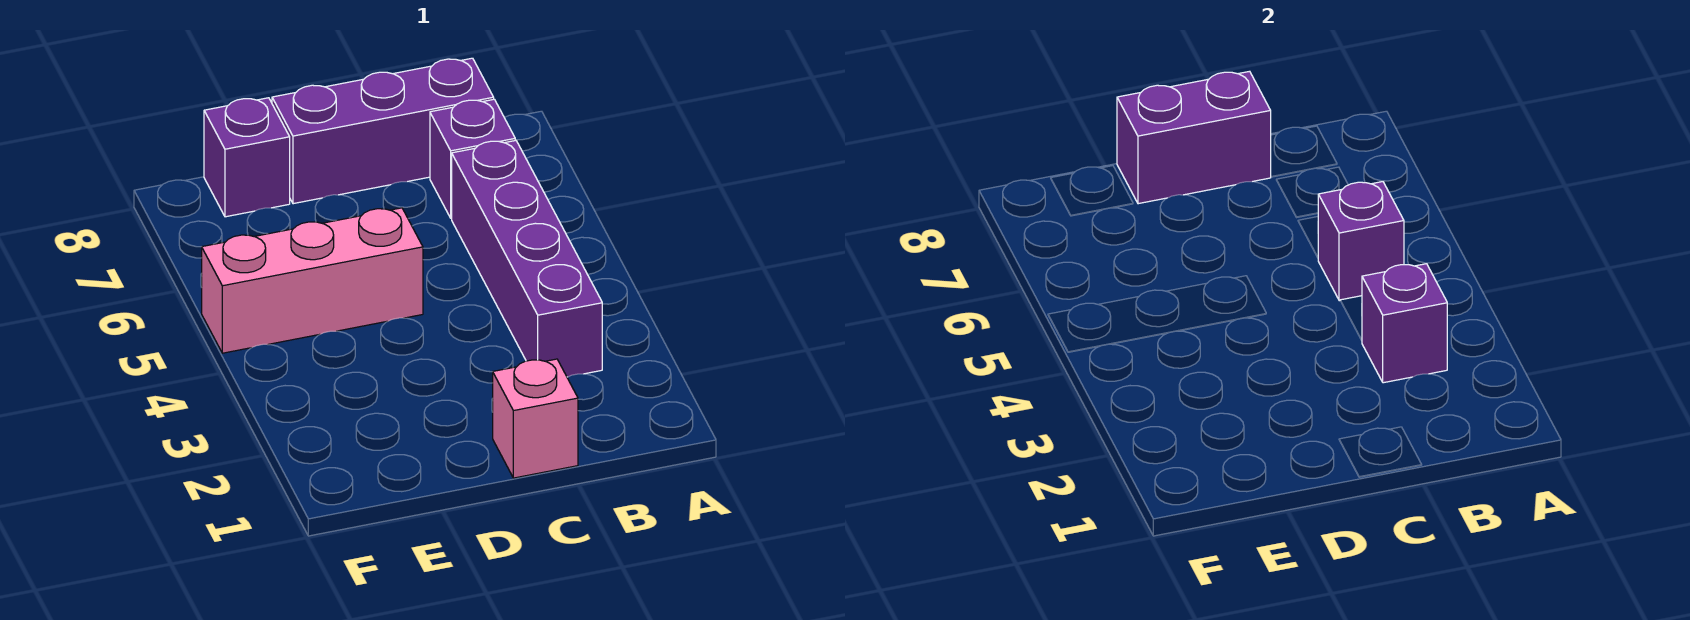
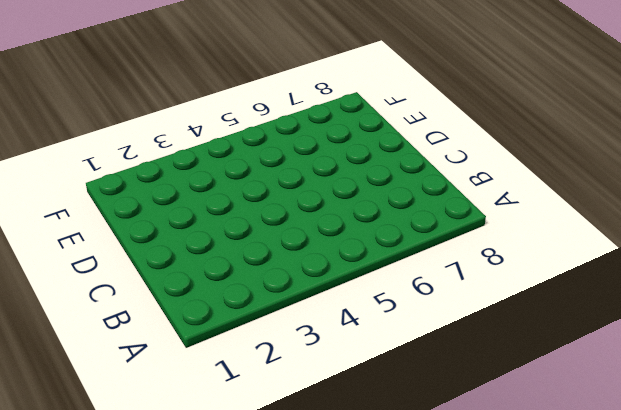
none -> purple 1x4 brick [452,140,602,377]
none -> purple 1x1 brick [430,99,515,218]

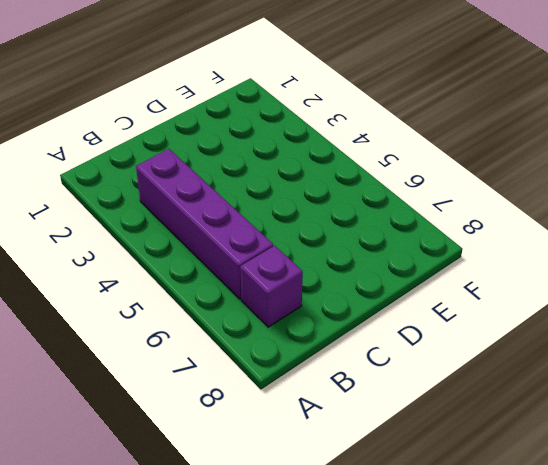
none -> purple 1x3 brick [272,58,494,204]
none -> pink 1x1 brick [493,359,578,478]

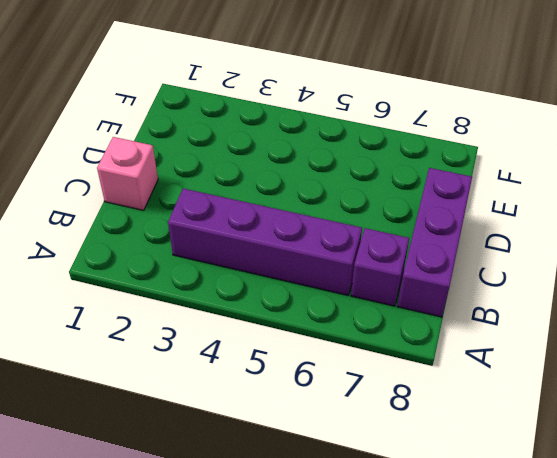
none -> pink 1x3 brick [202,208,423,353]
none -> purple 1x1 brick [204,98,290,217]

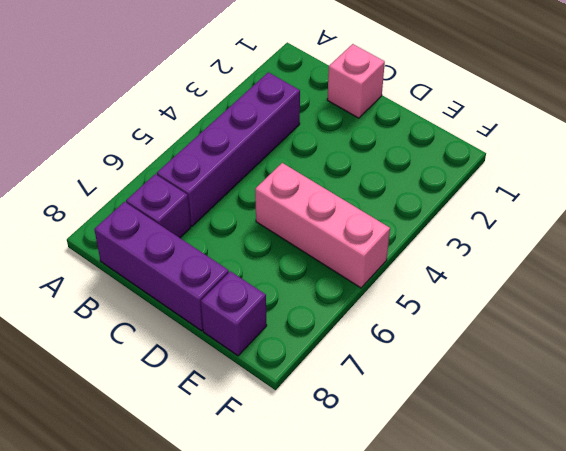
none -> purple 1x1 brick [1362,264,1447,383]
none -> purple 1x1 brick [1318,182,1404,301]

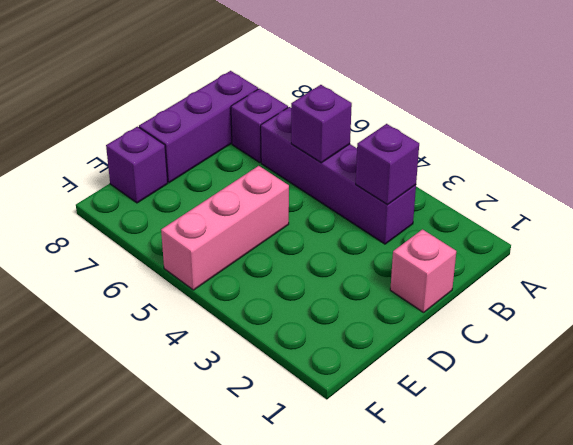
none -> purple 1x2 brick [1117,71,1271,204]

